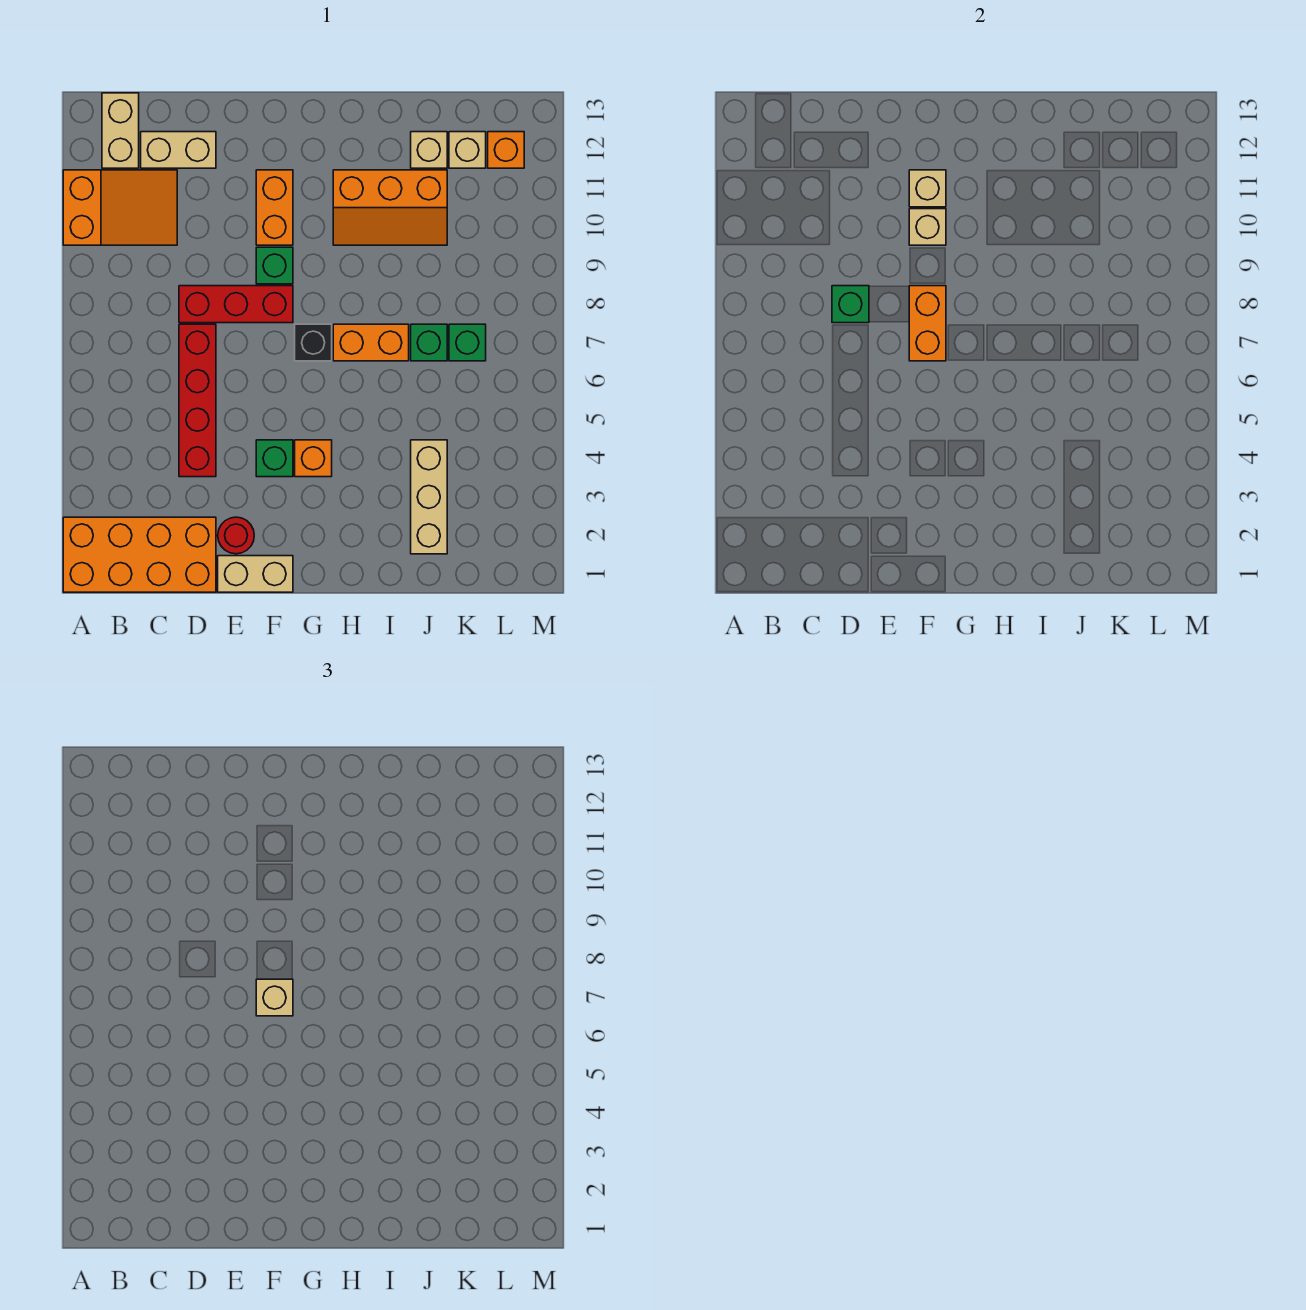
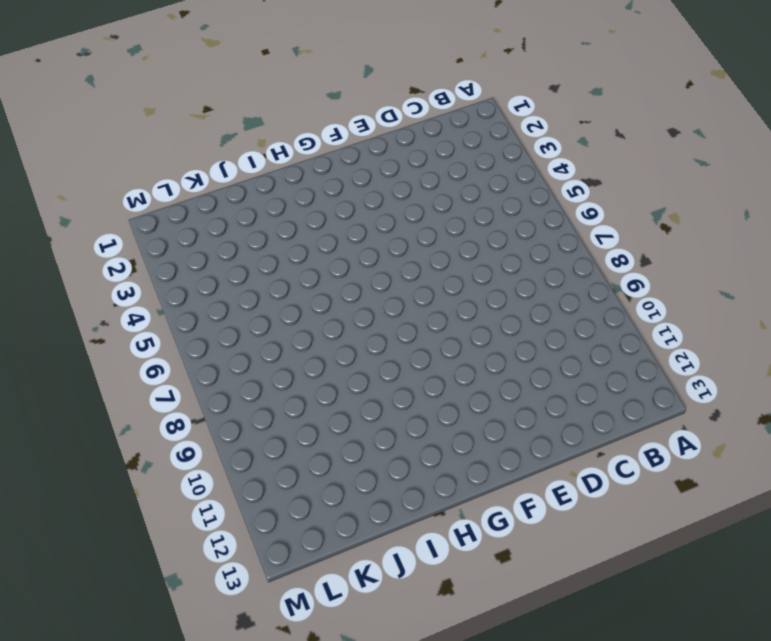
none -> orange 2x4 brick [63,517,216,592]
none -> orange 2x3 slope [63,170,177,245]
none -> tan 1x2 brick [102,93,139,168]

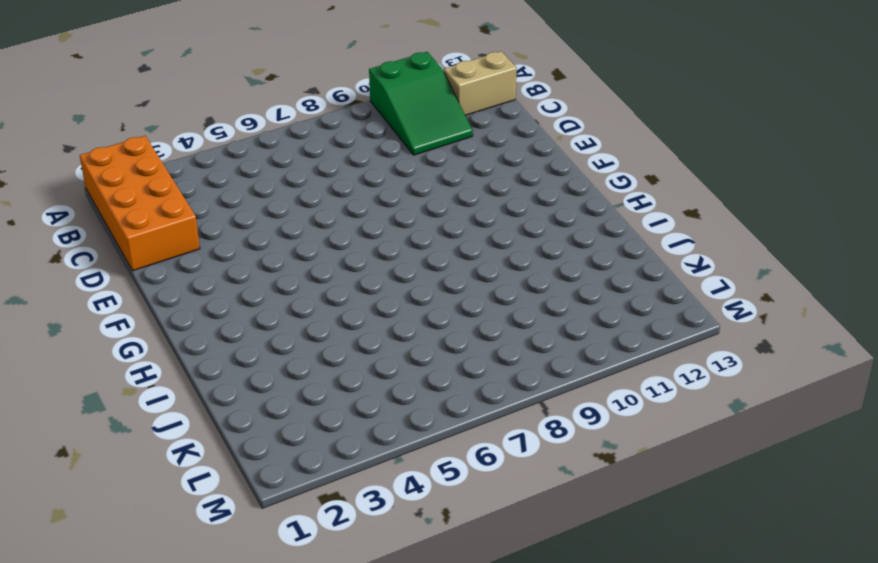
green 2x3 slope [369,52,473,155] -> orange 2x3 slope [63,170,177,245]
none -> tan 1x2 brick [141,132,216,168]
none -> red 1x4 brick [179,324,216,477]
none -> red 1x3 brick [179,286,293,323]

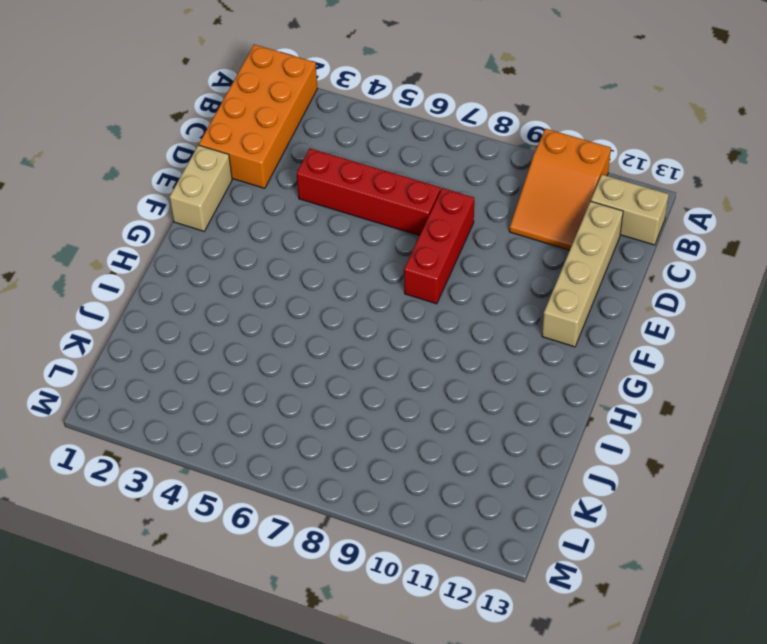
tan 1x4 brick [542,201,623,347] -> tan 1x2 brick [141,132,216,168]
none -> red 1x1 round brick [218,517,254,554]
none -> green 1x1 brick [256,440,293,477]
none -> green 1x1 brick [256,247,293,284]

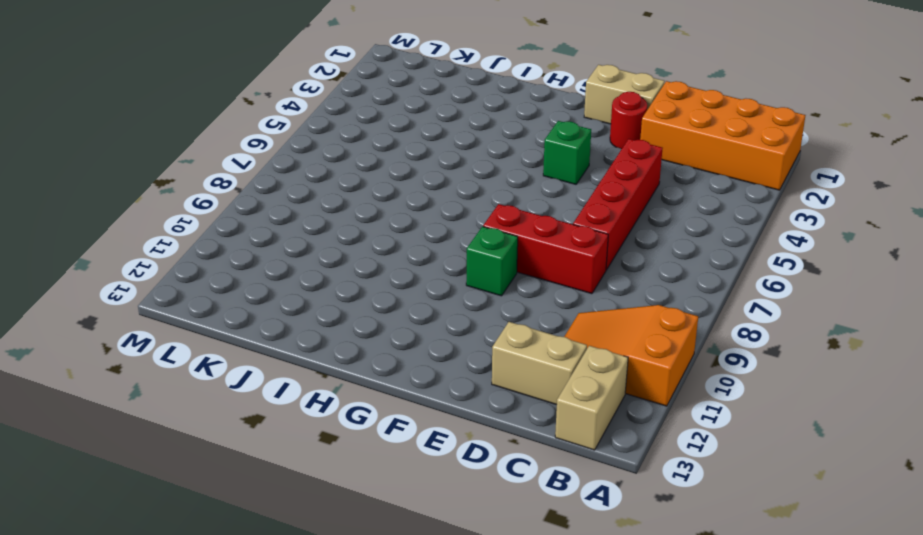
none -> orange 1x2 brick [256,170,293,245]
none -> orange 1x1 brick [295,440,332,477]
none -> black 1x1 brick [295,324,332,361]

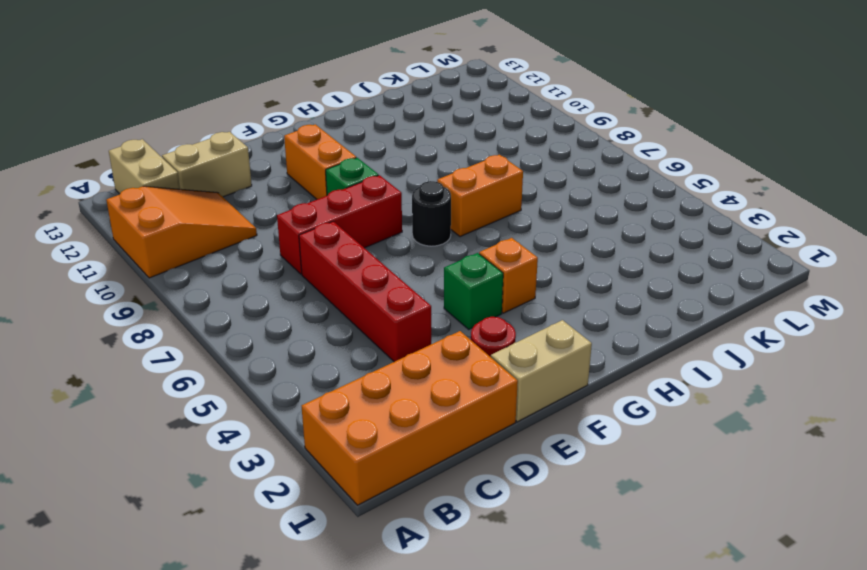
black 1x1 round brick [412,181,451,246] -> black 1x1 brick [295,324,332,361]
none -> orange 2x3 slope [333,170,447,245]
none -> tan 1x3 brick [411,440,447,554]
none -> green 1x1 brick [411,324,447,361]

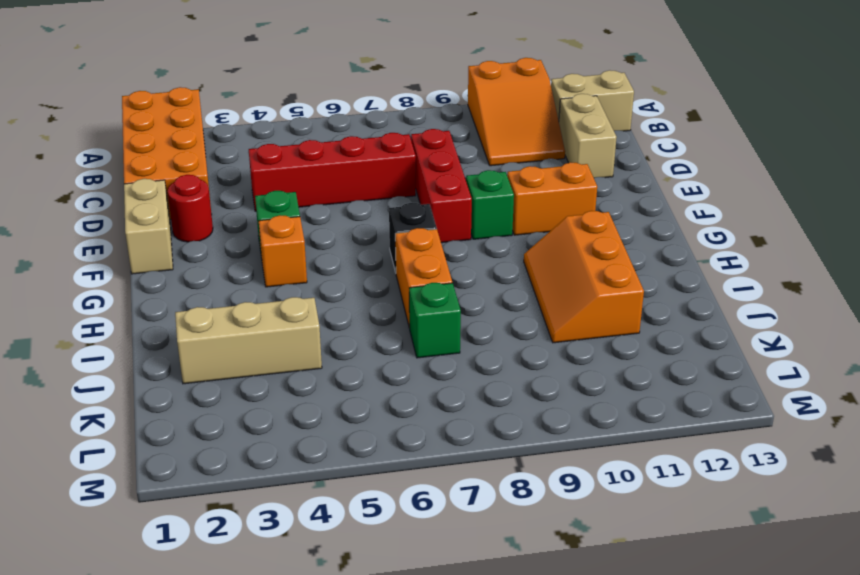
none -> tan 1x1 brick [411,132,447,168]
none -> green 1x1 brick [449,324,486,361]
none -> tan 1x1 brick [449,132,486,168]

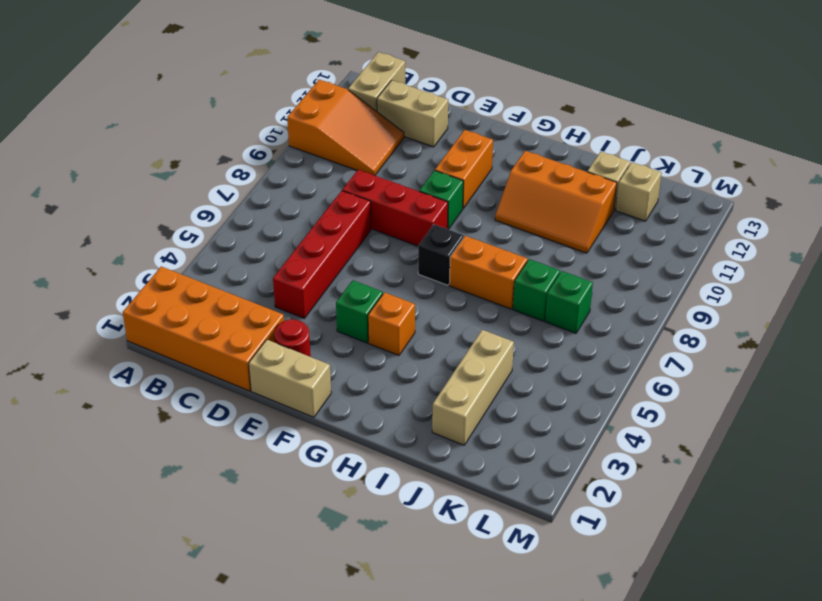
none -> orange 1x1 brick [488,132,524,168]
none -> green 1x1 brick [832,286,869,323]
none -> orange 1x2 brick [909,286,946,361]

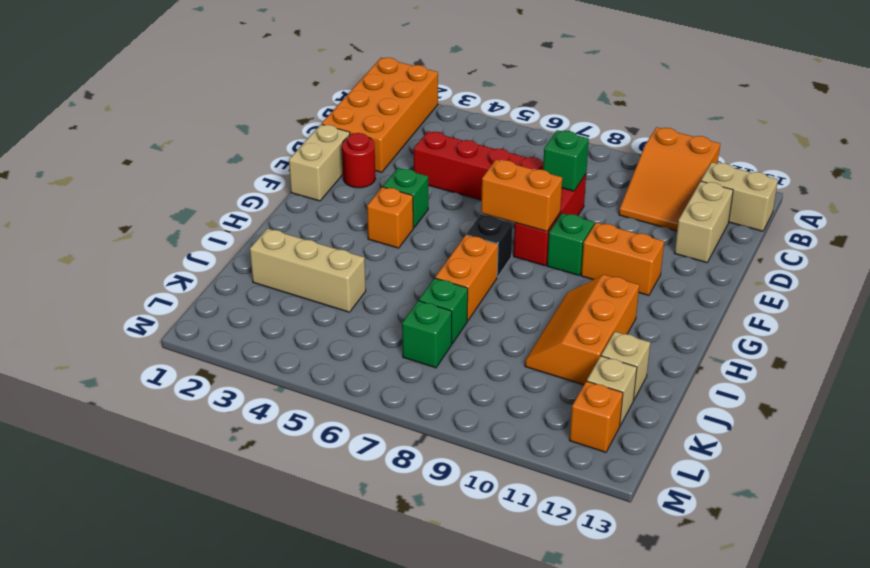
none -> tan 1x1 brick [909,209,946,245]
none -> tan 1x1 brick [909,170,946,207]
none -> tan 1x1 brick [256,979,293,1016]

